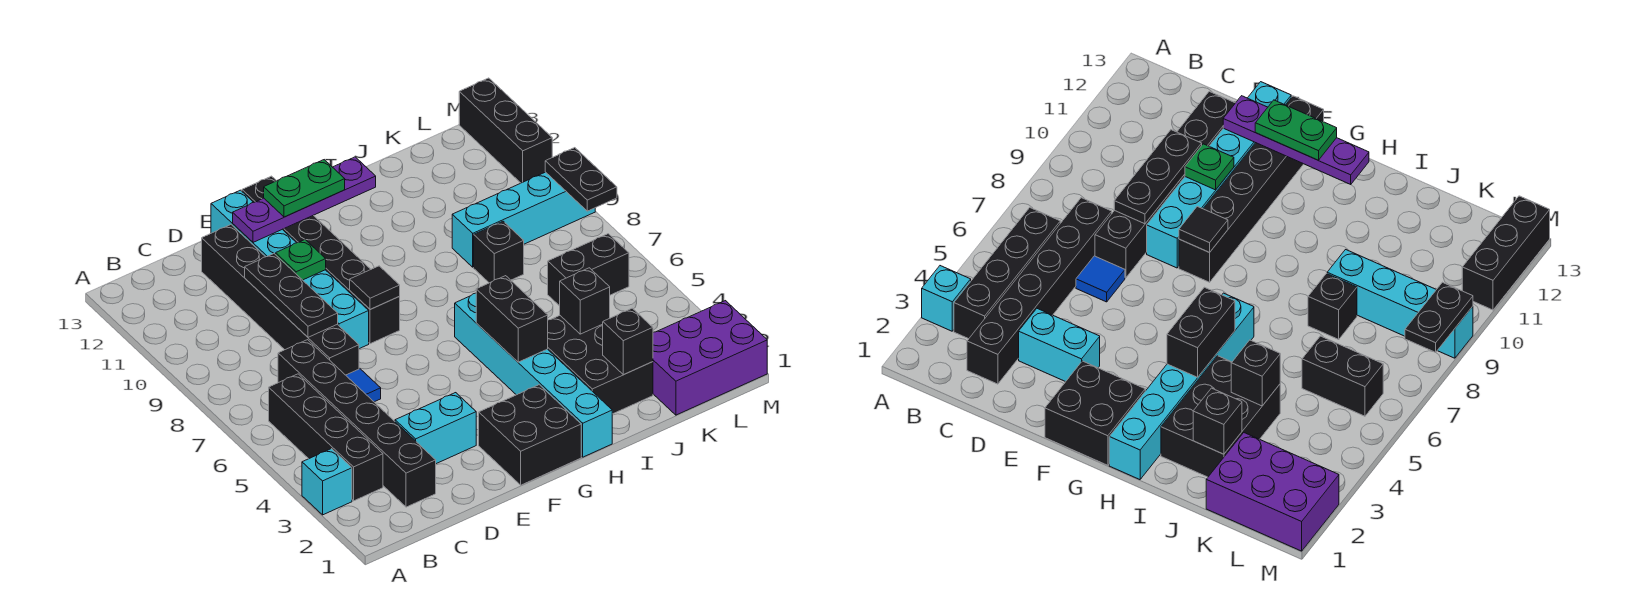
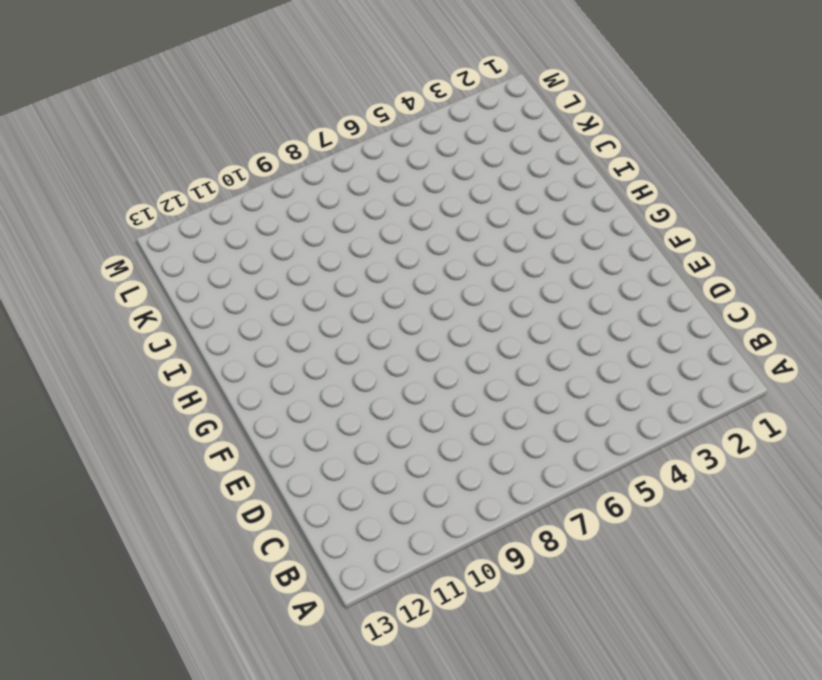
none -> cyan 1x1 brick [302,449,352,515]
none -> black 1x4 brick [269,374,383,501]
none -> black 1x6 brick [278,340,436,507]

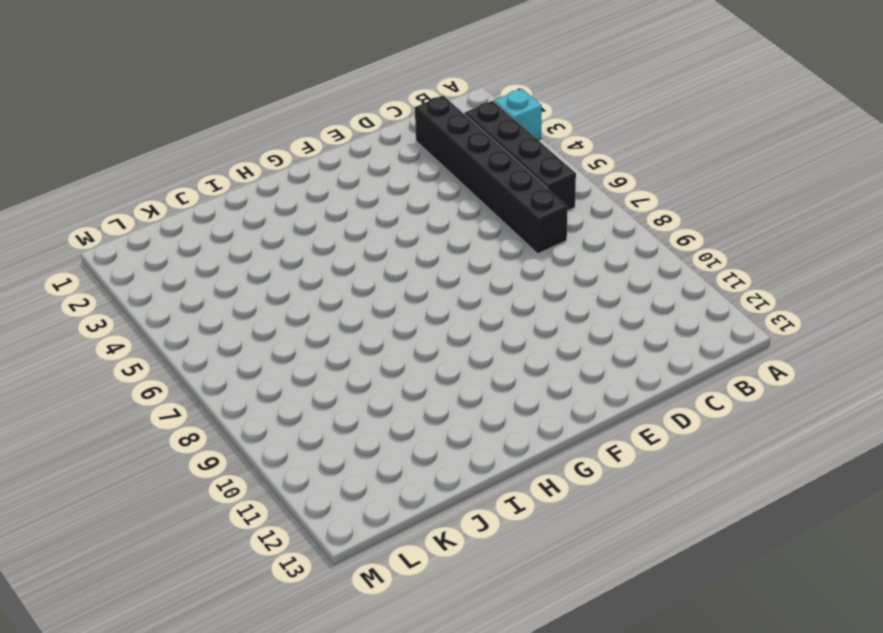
none -> cyan 1x2 brick [395,393,476,464]
none -> blue 1x1 tile [346,369,381,402]
none -> black 1x6 brick [202,225,359,375]

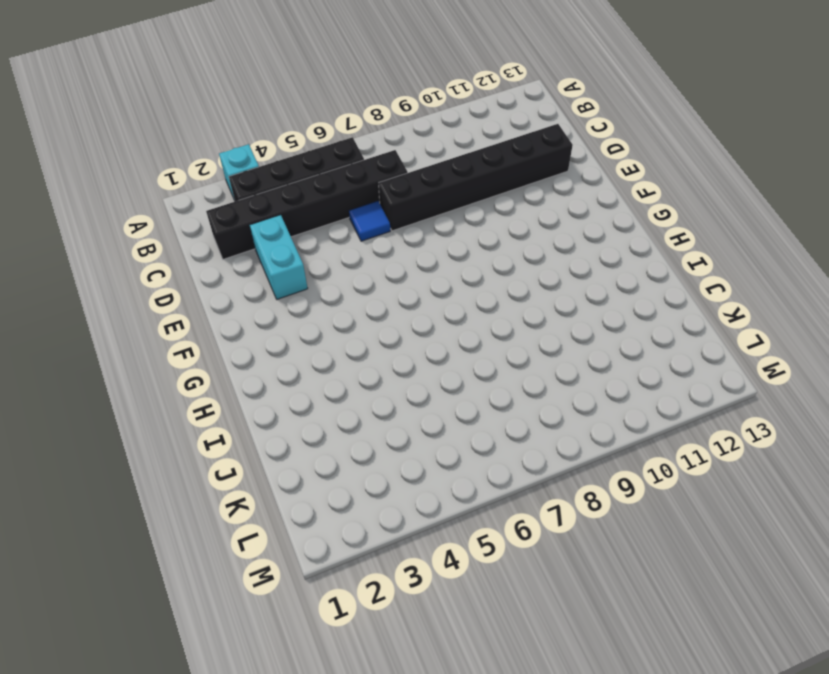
none -> cyan 1x6 brick [211,190,369,349]
none -> black 2x2 brick [479,385,581,485]
none -> black 1x6 brick [242,176,400,344]

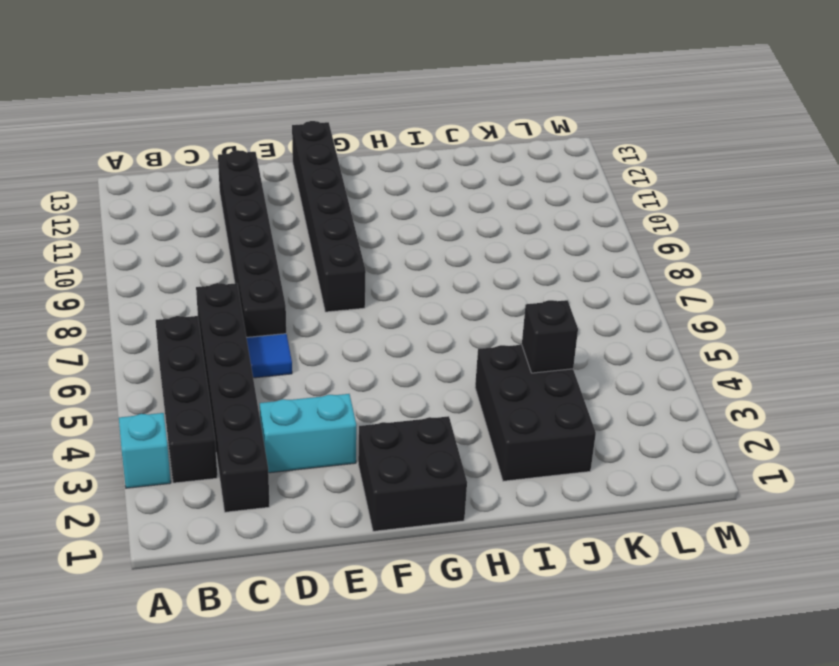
none -> cyan 1x6 brick [211,190,369,349]
none -> cyan 1x6 brick [455,293,612,457]
none -> black 1x1 brick [474,221,524,283]

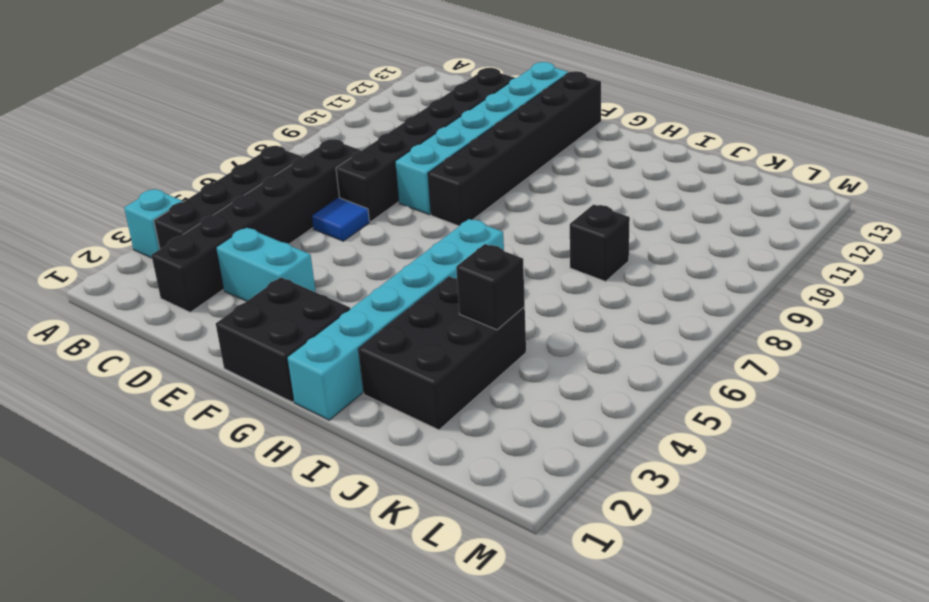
none -> cyan 1x4 brick [452,172,595,267]
none -> purple 2x3 brick [653,301,767,415]
none -> black 1x2 brick [548,234,629,306]

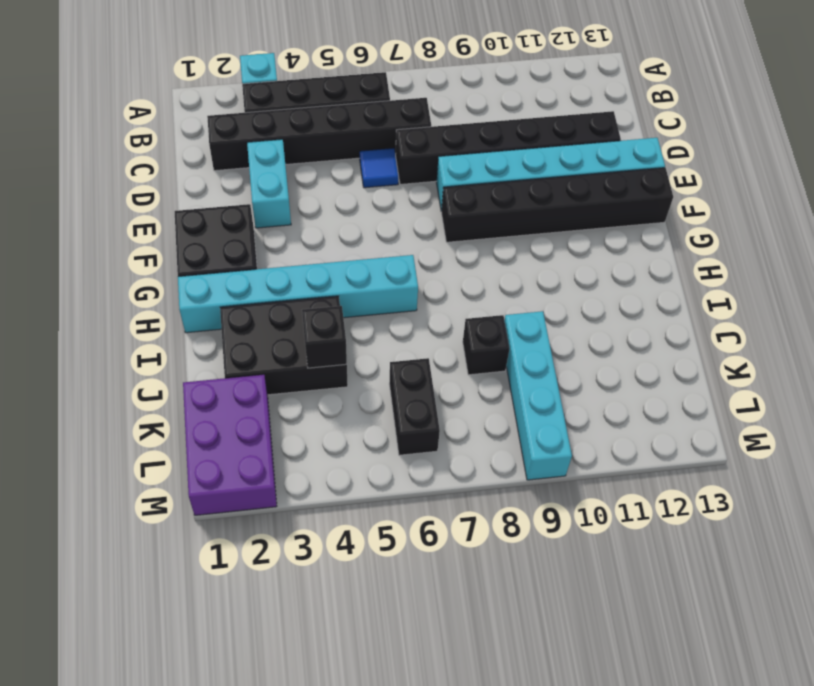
none -> black 1x3 brick [459,78,552,183]
none -> black 1x3 plate [245,254,338,337]
none -> green 1x1 plate [276,240,326,280]

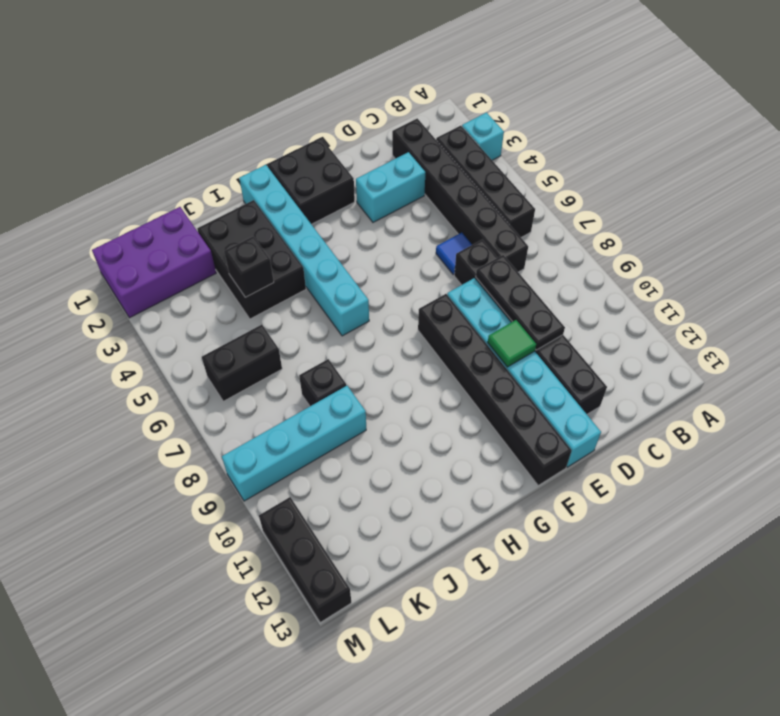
green 1x1 tile [488,320,536,367] -> green 1x1 plate [276,240,326,280]
none -> purple 1x4 plate [233,157,376,242]
none -> black 1x1 tile [350,266,400,309]
none -> black 1x2 brick [476,276,548,362]

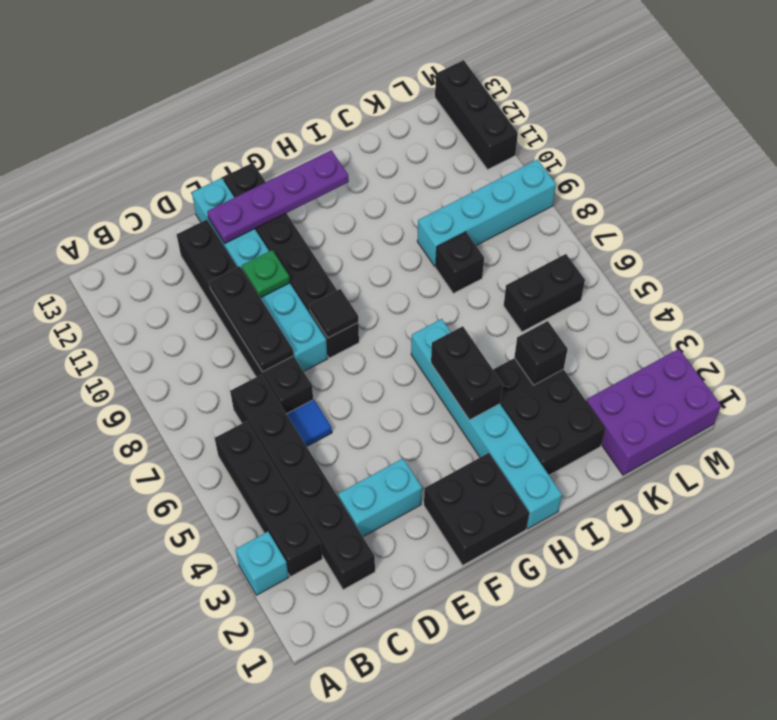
none -> black 1x1 brick [603,308,653,375]
none -> black 1x2 plate [545,148,617,211]
none -> green 1x2 plate [264,160,345,217]

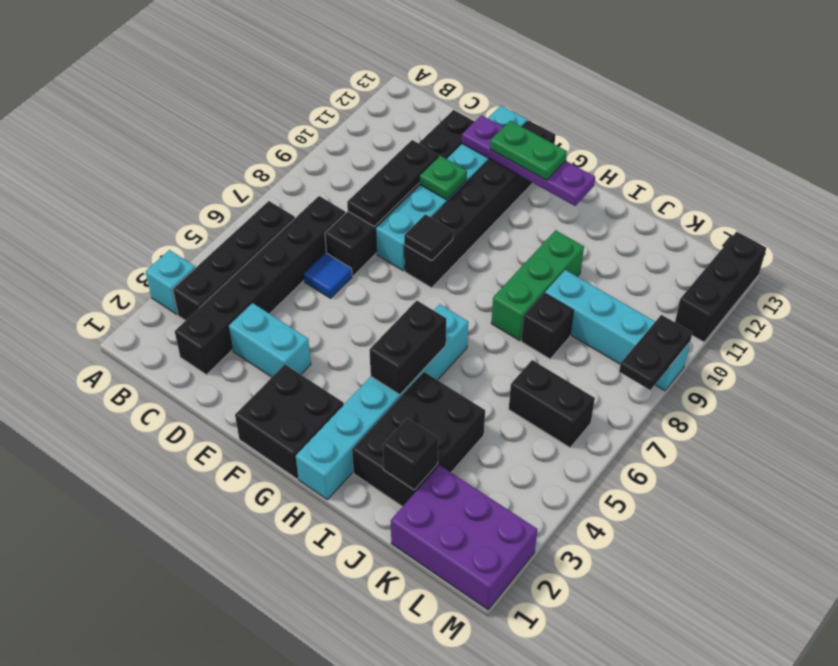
green 1x3 brick [491,230,584,341] -> none
none -> black 1x1 brick [560,268,610,334]

